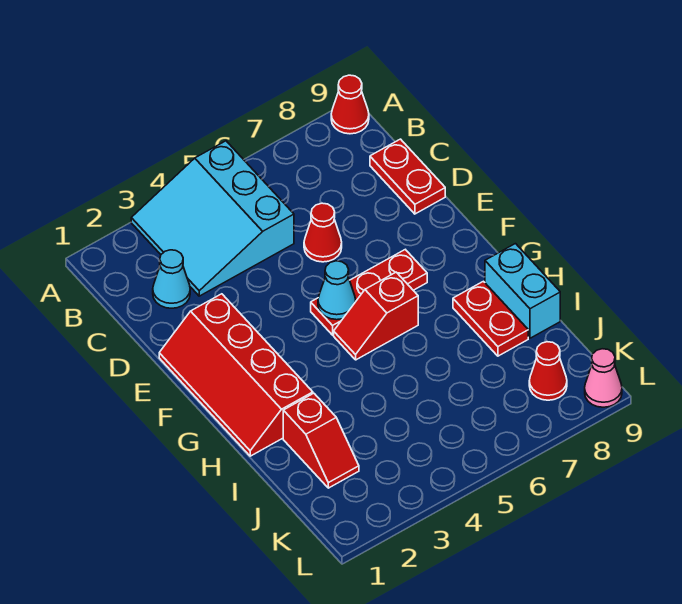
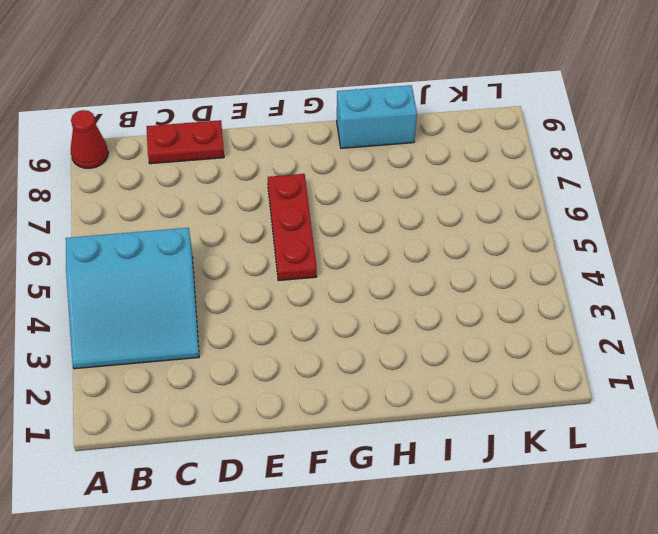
none -> cyan 1x1 cone [153,250,190,308]
none -> red 1x1 cone [304,203,342,262]
none -> red 2x4 slope [159,294,313,456]

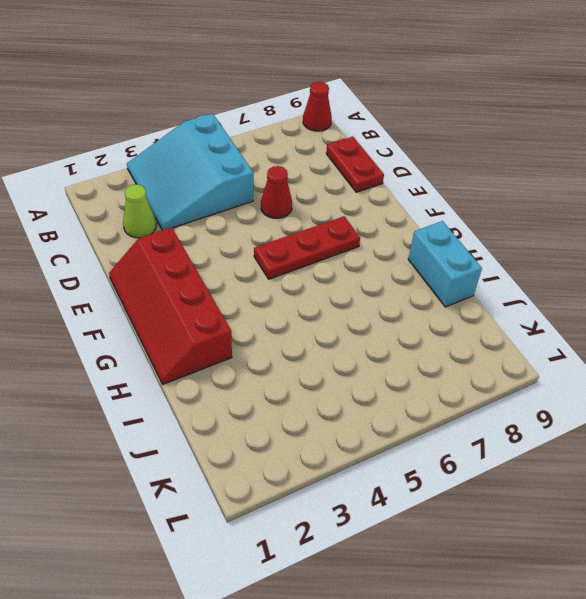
lime 1x1 cone [123,184,156,238] -> cyan 1x1 cone [153,250,190,308]
none -> red 1x2 slope [334,272,418,360]
none -> red 1x2 plate [453,281,528,356]
none -> red 1x2 slope [283,393,359,488]

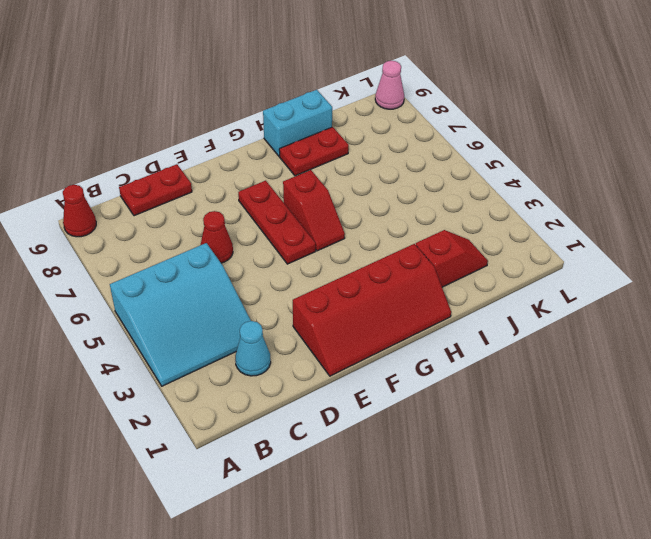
none -> red 1x1 cone [529,342,567,400]
none -> cyan 1x1 cone [318,261,356,320]

